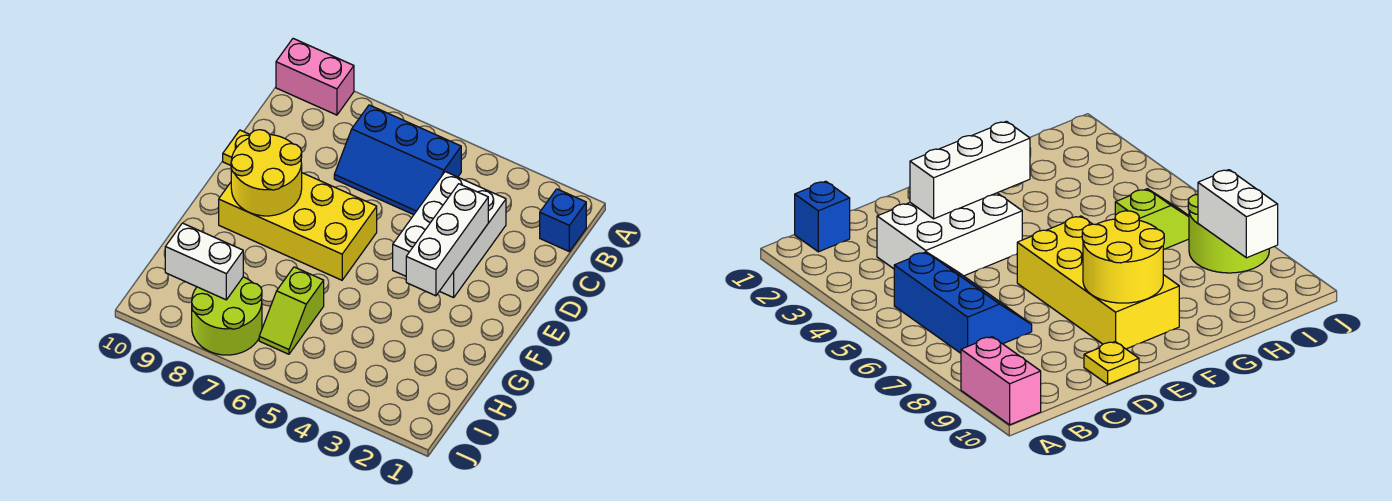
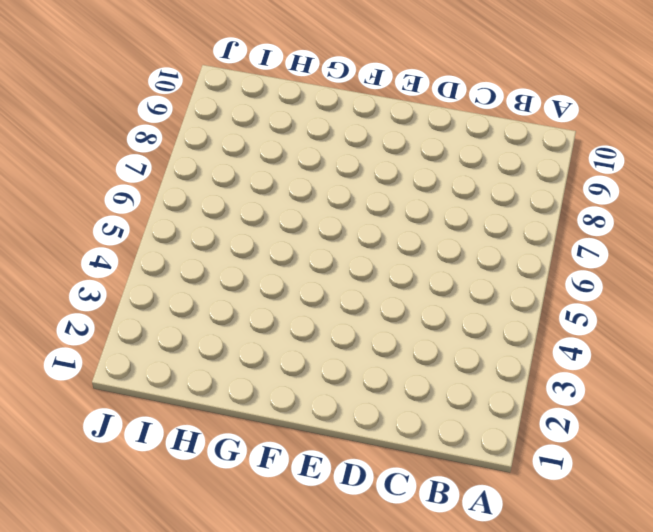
none -> pink 1x2 brick [276,39,354,115]
none -> blue 1x1 brick [540,189,586,251]

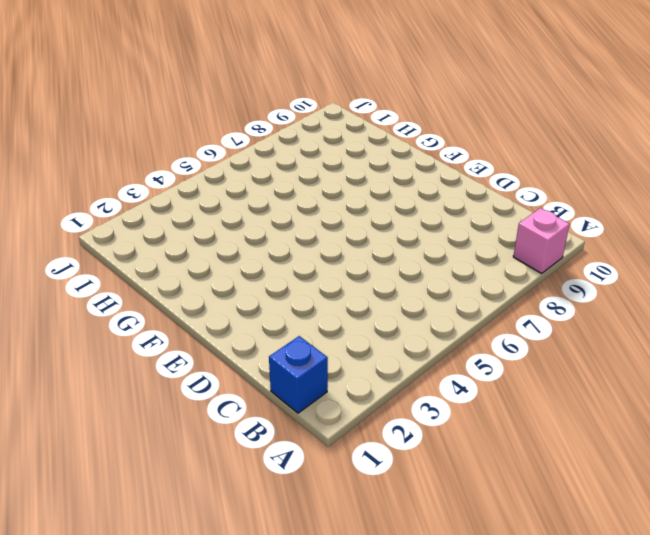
pink 1x1 brick [513,208,570,273] -> pink 1x2 brick [276,39,354,115]
none -> blue 2x3 slope [334,105,461,215]
none -> white 2x3 brick [393,172,506,298]

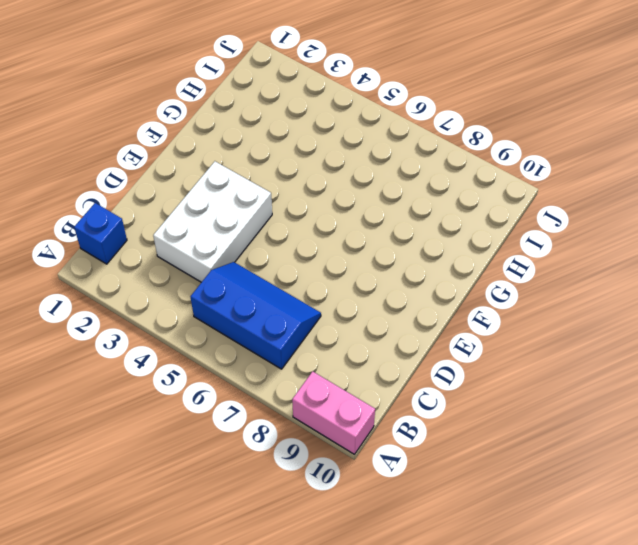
none -> yellow 1x1 plate [223,130,250,165]
none -> yellow 2x4 brick [219,173,377,280]

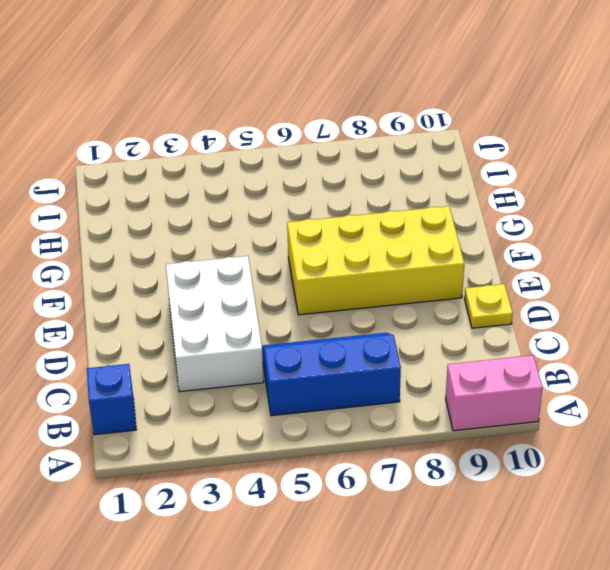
none -> lime 1x2 slope [259,267,324,354]
none -> lime 2x2 round brick [192,277,262,355]

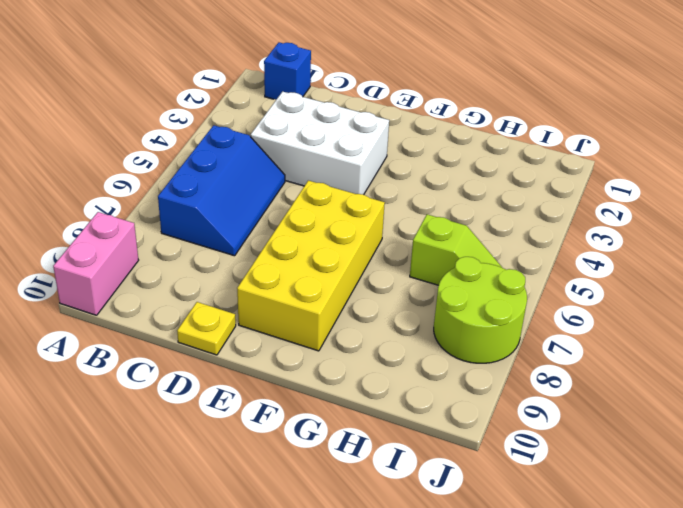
none -> white 1x3 brick [406,184,488,296]
none -> yellow 2x2 round brick [231,130,302,216]

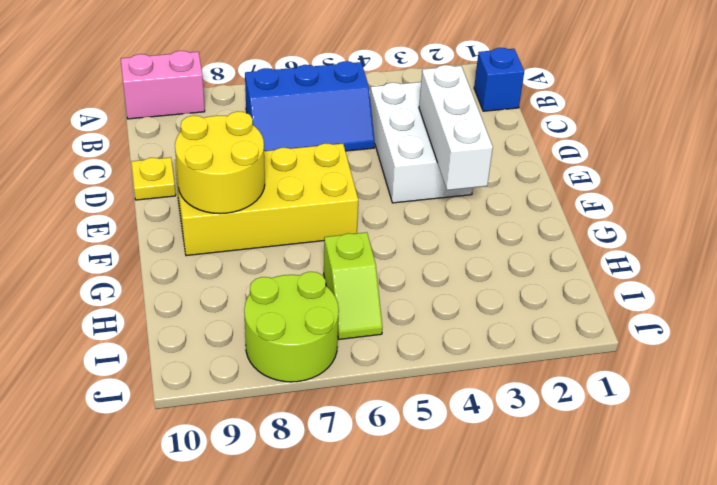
none -> white 1x2 brick [165,223,243,300]

